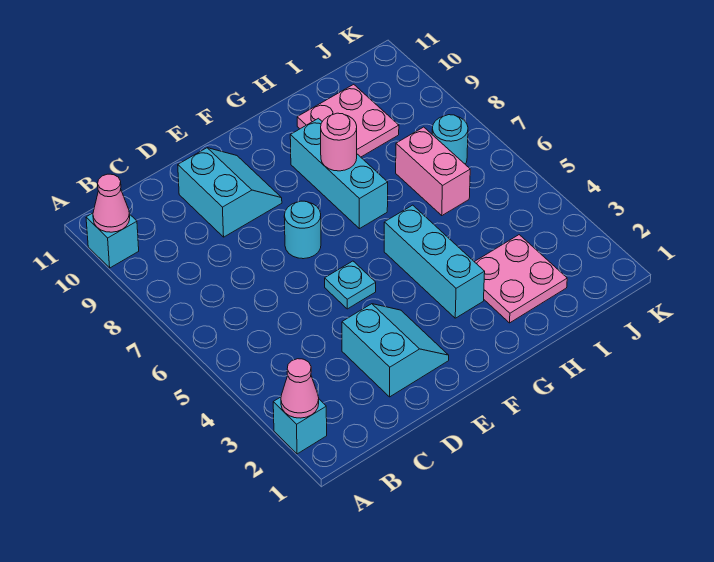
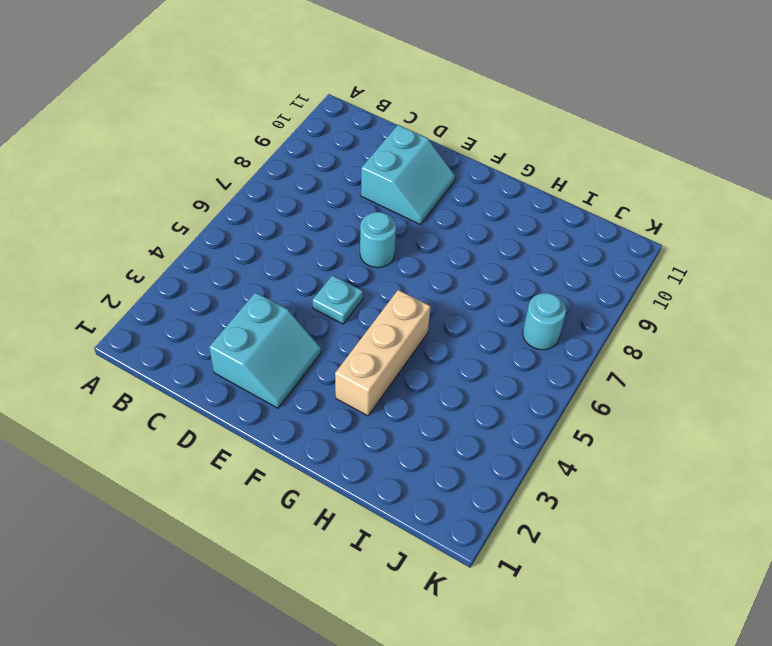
tan 1x3 brick [335,290,431,416] -> cyan 1x3 brick [384,205,485,318]
none -> cyan 1x1 brick [273,397,327,454]
none -> cyan 1x1 brick [86,213,139,268]
none -> cyan 1x3 brick [290,118,388,229]

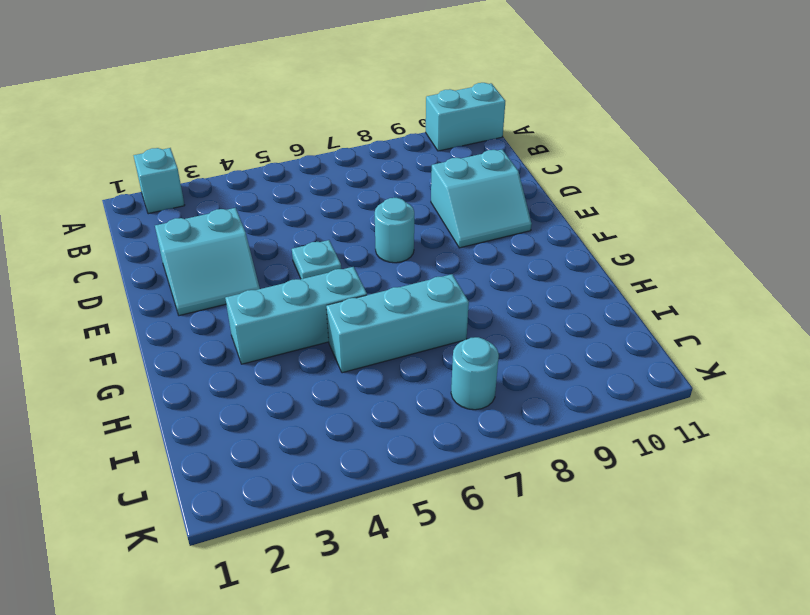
cyan 1x2 brick [426,83,505,151] -> cyan 1x1 brick [86,213,139,268]
cyan 1x3 brick [326,274,469,373] -> cyan 1x3 brick moved to [290,118,388,229]
none -> pink 2x2 plate [475,235,567,323]
none -> pink 2x2 plate [297,84,399,157]
none -> pink 1x2 brick [396,127,470,215]

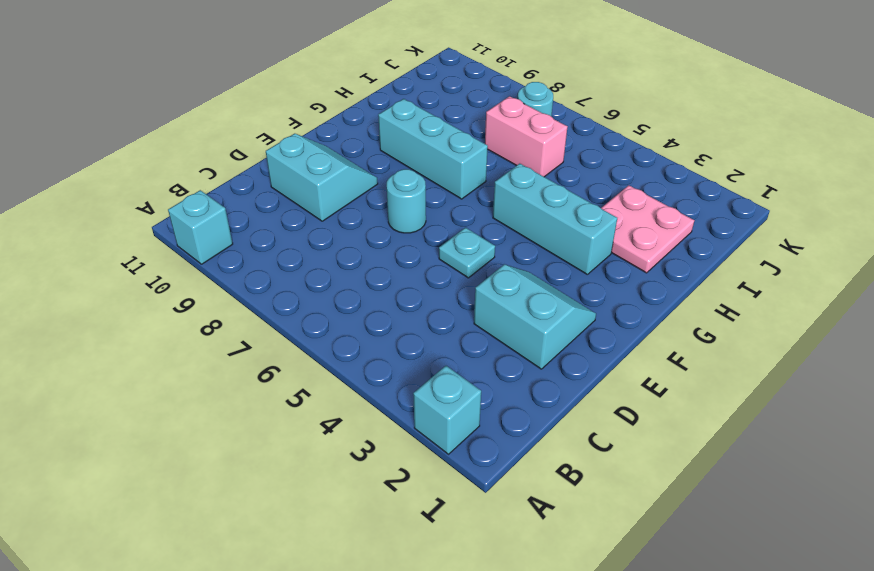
none -> pink 2x2 plate [297,84,399,157]
none -> pink 1x1 cone [281,359,319,418]
none -> pink 1x1 cone [93,174,130,232]

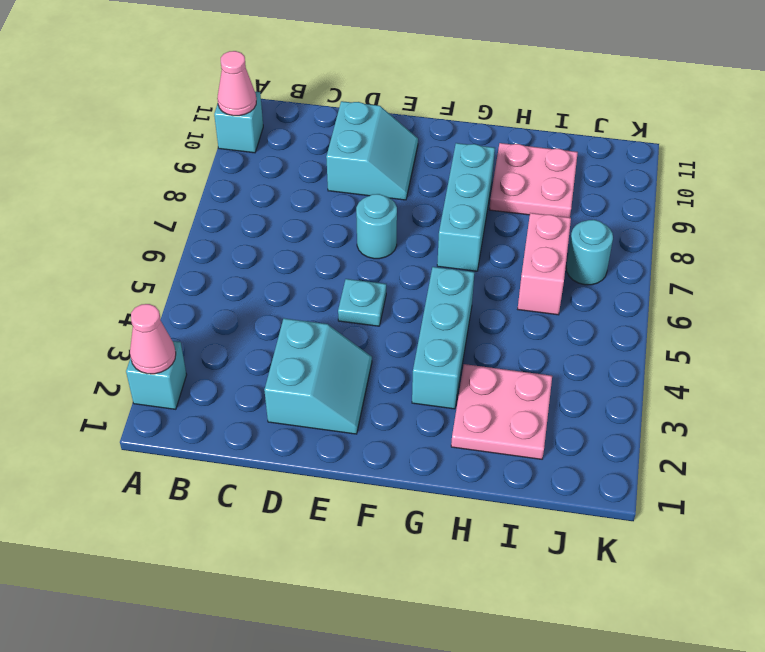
none -> pink 1x1 round brick [321,113,357,171]

